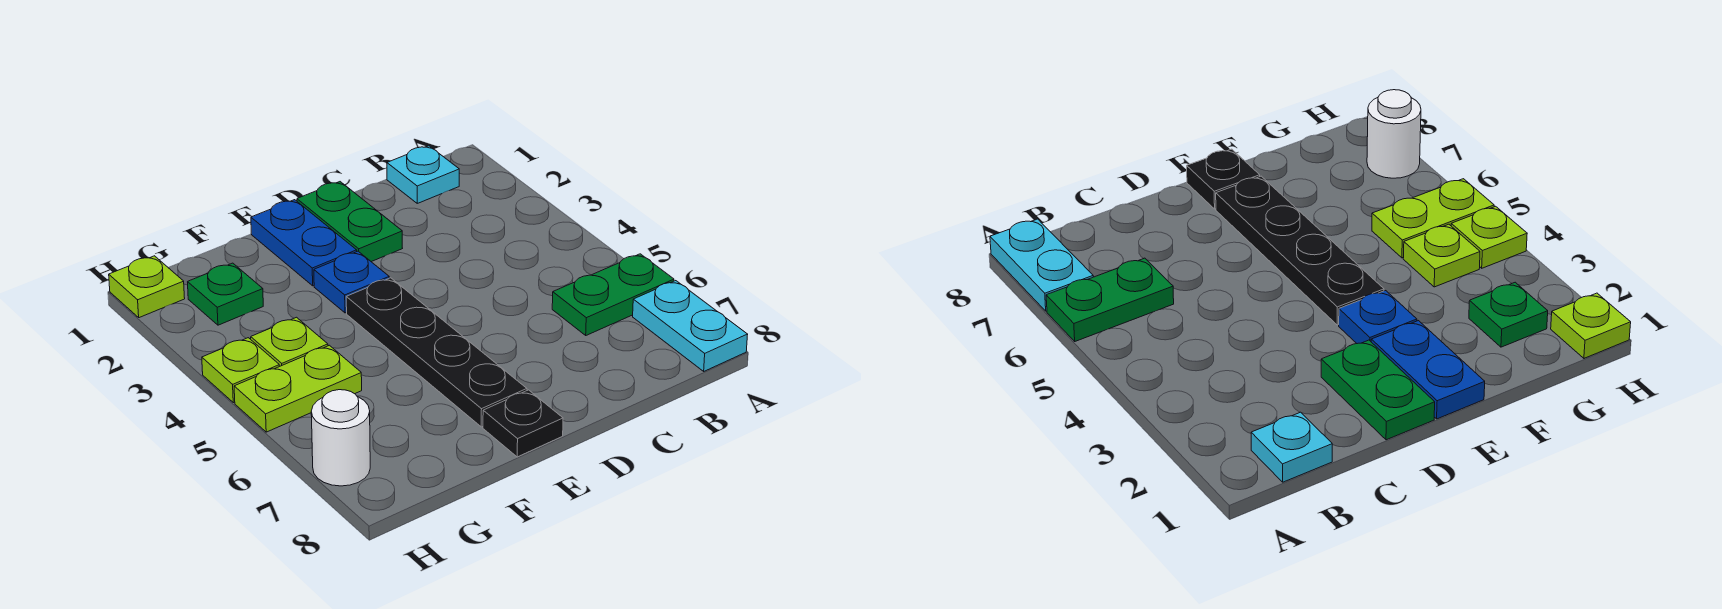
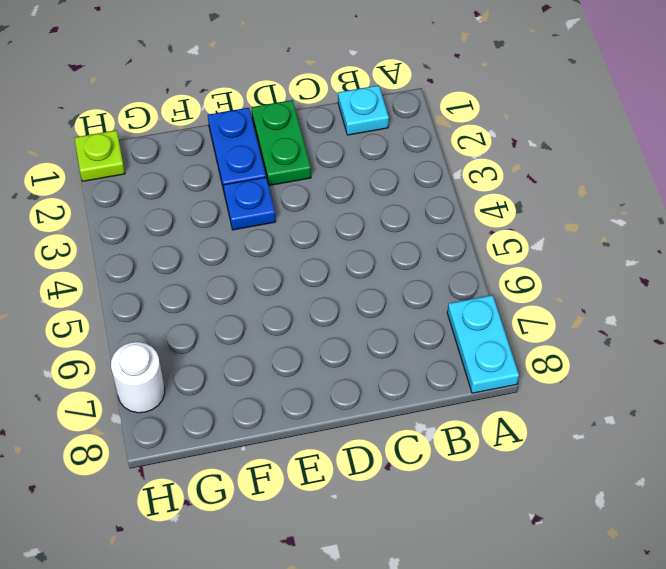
none -> green 1x2 plate [552,254,674,335]
none -> black 1x4 plate [346,278,527,427]
none -> black 1x1 plate [483,390,563,457]

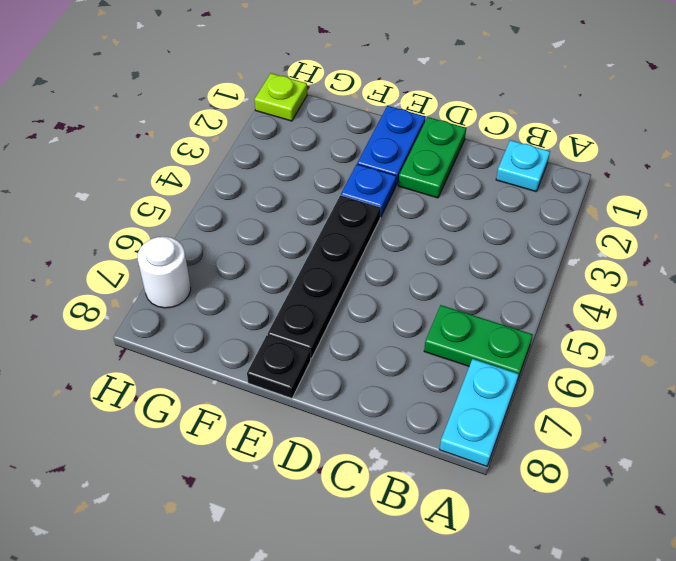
none -> green 1x1 plate [188,263,263,325]
none -> lime 1x1 plate [251,317,328,366]
none -> lime 1x2 plate [234,345,362,432]

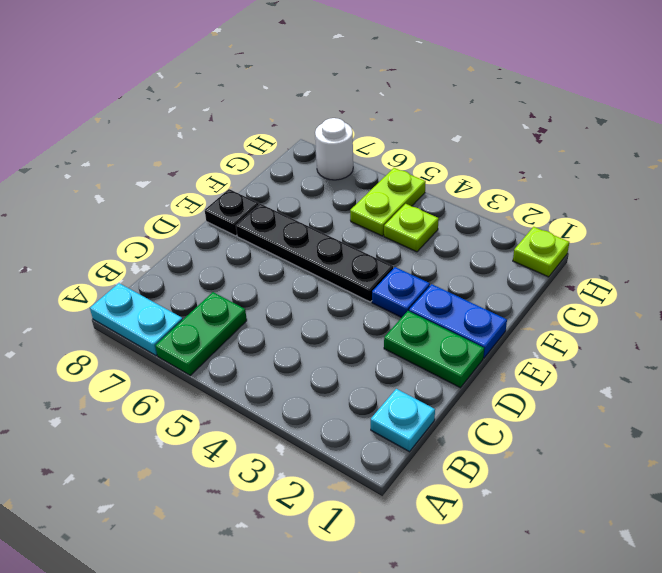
none -> green 1x1 plate [188,263,263,325]
none -> lime 1x1 plate [202,338,279,403]

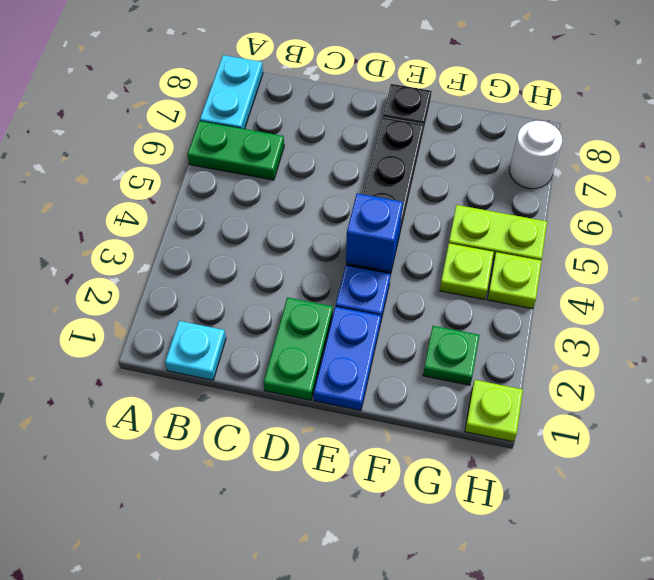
blue 1x1 brick [346,193,403,272] -> none

